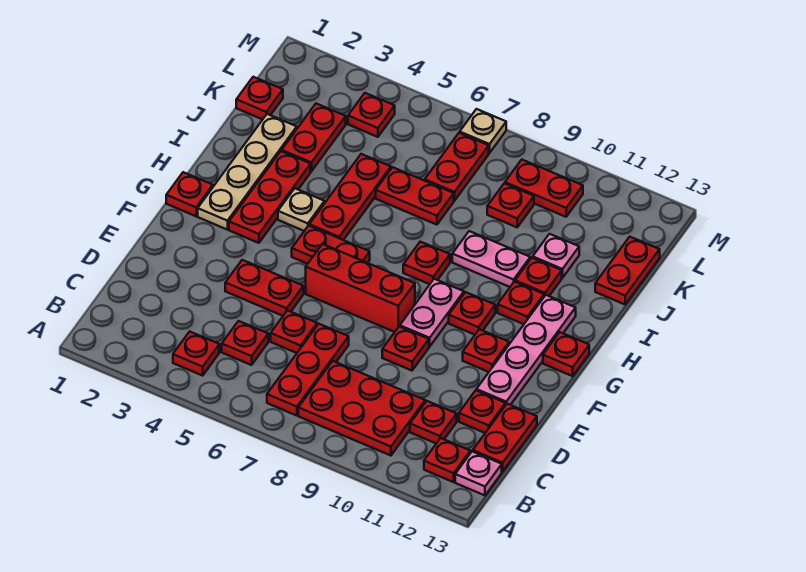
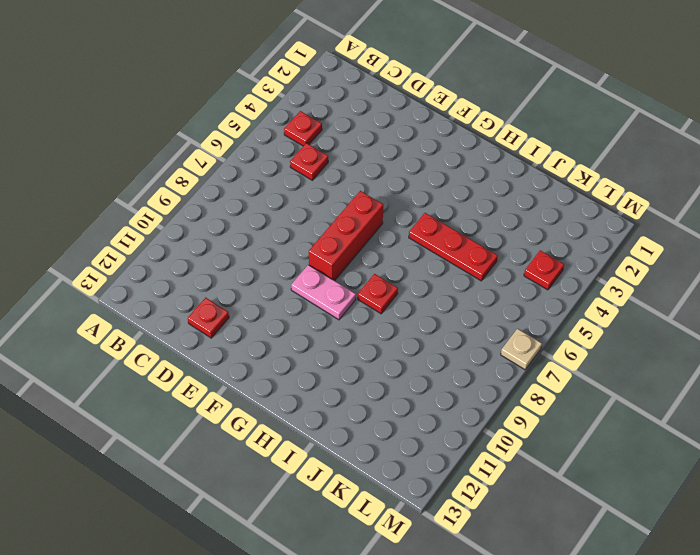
none -> red 1x3 plate [267,324,349,416]
none -> red 2x3 plate [298,361,425,456]
none -> red 1x1 plate [424,438,470,482]
none -> pink 1x1 plate [455,451,502,495]

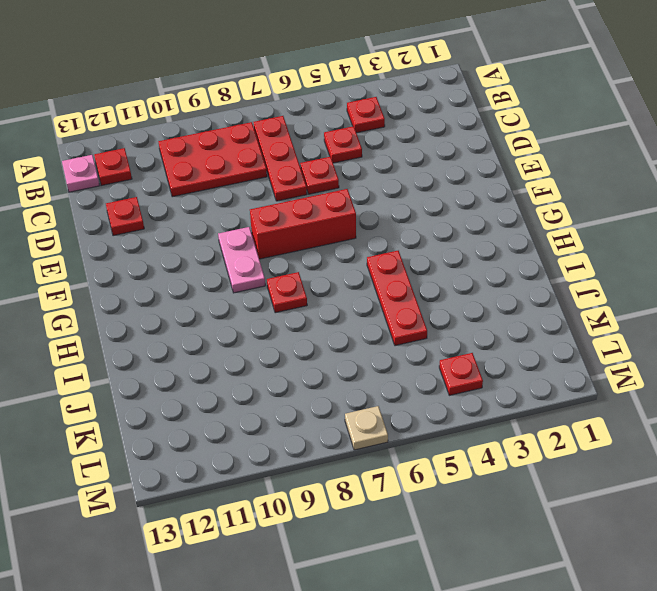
none -> red 1x1 plate [410,401,457,443]
none -> red 1x2 plate [473,404,537,472]
none -> red 1x2 plate [225,260,303,316]
none -> red 1x1 plate [382,327,429,371]

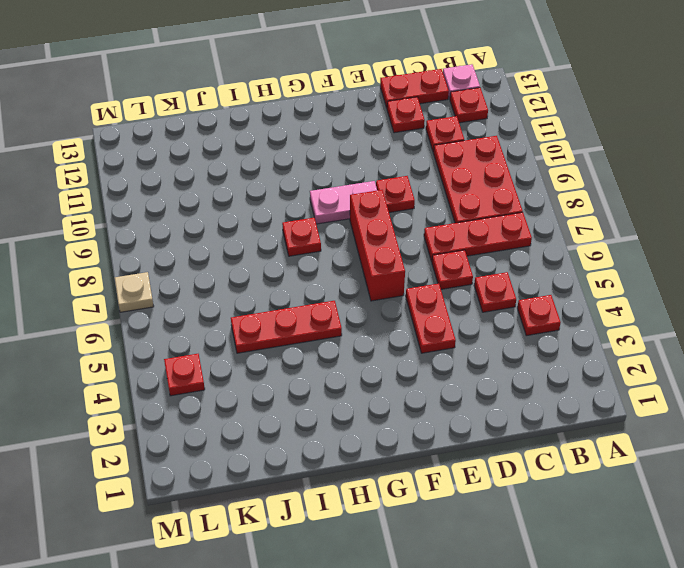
none -> pink 1x4 plate [476,295,576,405]
none -> red 1x1 plate [463,329,509,372]
none -> red 1x1 plate [166,172,213,216]
none -> tan 1x4 plate [198,114,297,230]

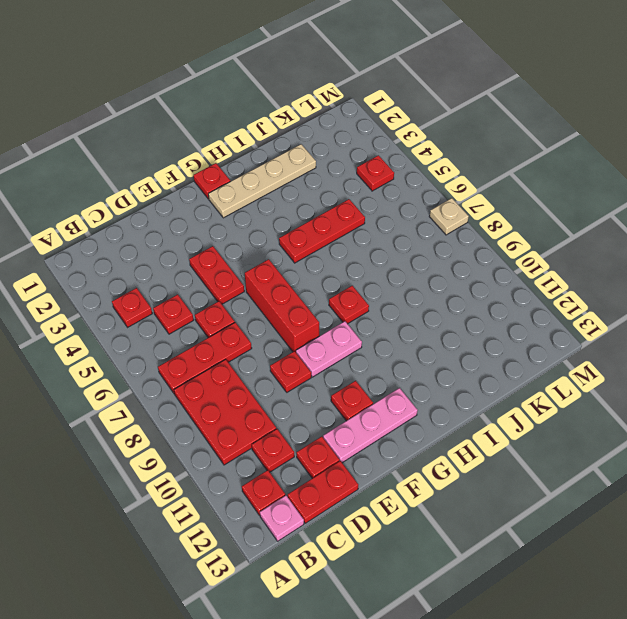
pink 1x3 plate [323,388,418,463] -> pink 1x4 plate [476,295,576,405]
none -> red 1x3 plate [229,151,311,243]
none -> red 1x2 plate [292,225,370,264]
none -> red 1x1 plate [449,292,495,335]
none -> red 1x1 plate [543,332,589,376]

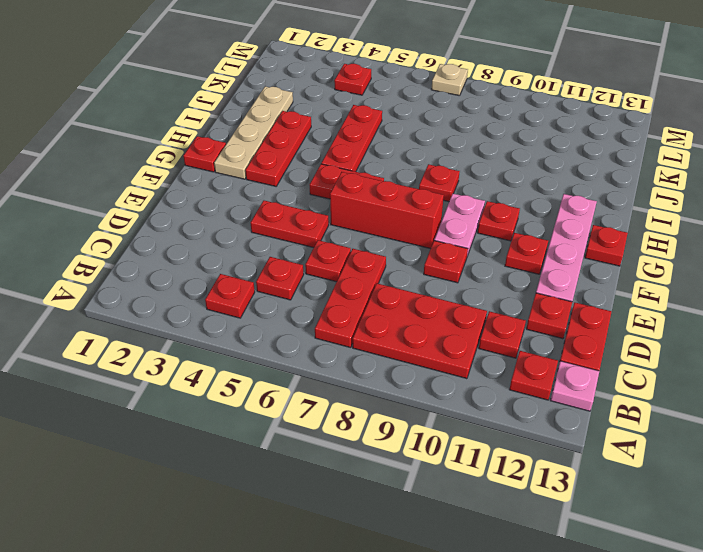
none -> tan 1x1 plate [278,188,325,231]
none -> red 1x1 plate [498,282,544,324]
none -> pink 1x2 plate [452,231,530,287]
none -> red 1x1 plate [515,258,562,296]

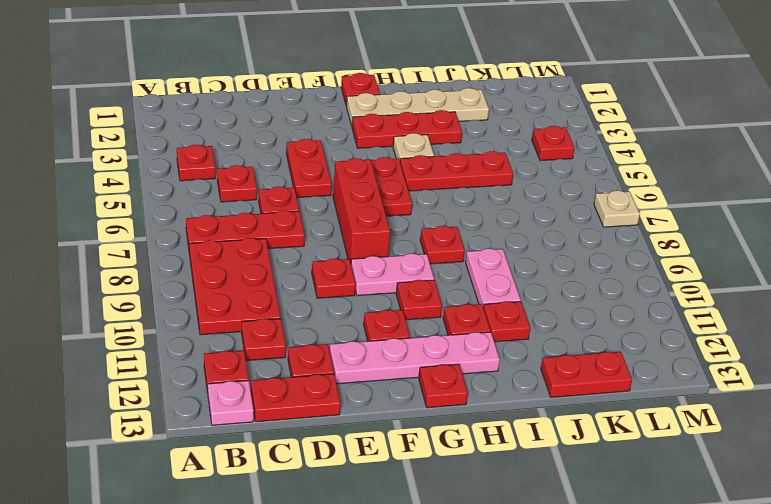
none -> red 1x2 plate [282,104,346,171]
none -> red 1x2 plate [376,167,454,225]
none -> pink 1x1 plate [533,234,579,278]
none -> red 1x1 plate [236,77,283,119]

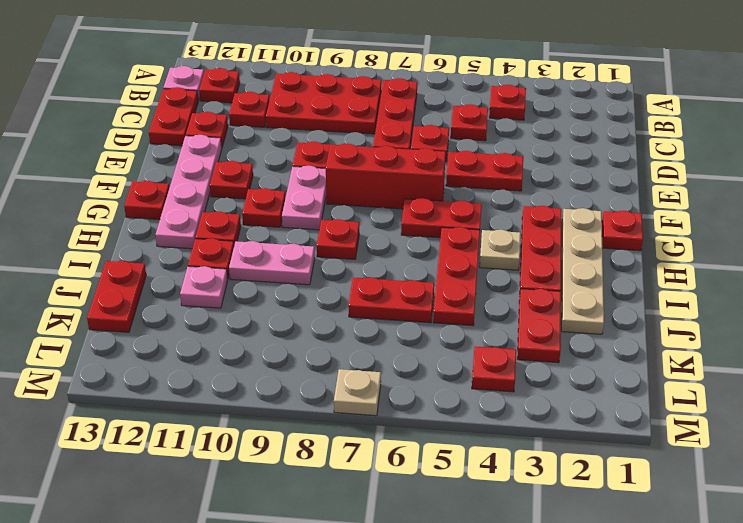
none -> red 1x1 plate [236,77,283,119]
none -> red 1x2 plate [425,133,489,201]
none -> red 1x1 plate [487,183,534,227]
none -> red 1x2 plate [505,160,583,217]

